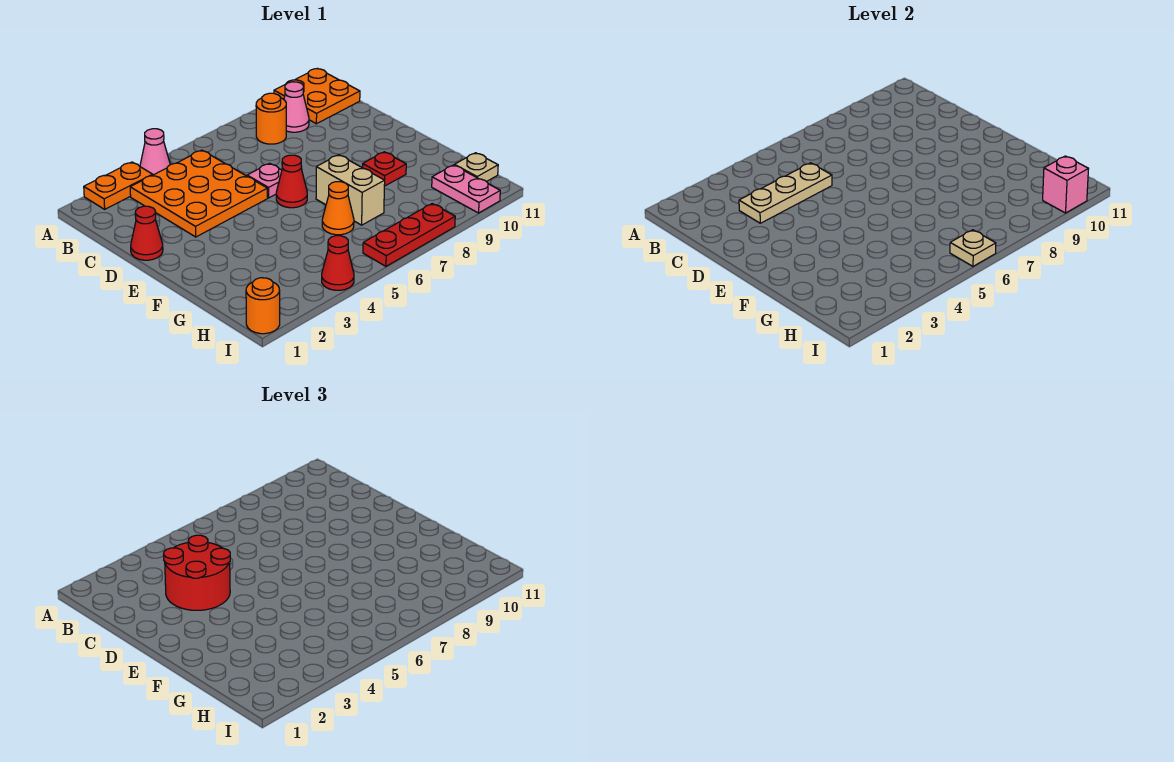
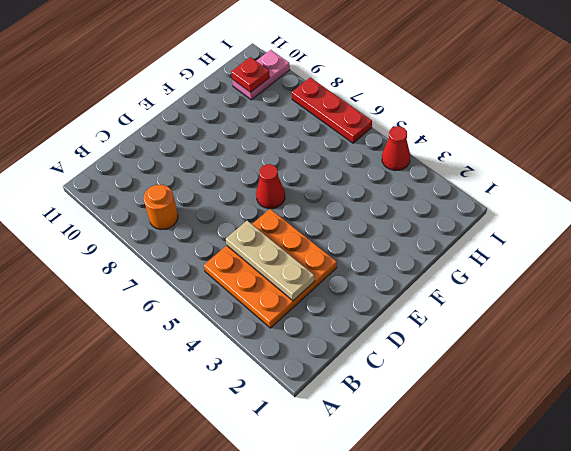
red 1x1 plate [231,57,270,92] -> red 1x1 plate moved to [363,152,406,186]
none -> orange 1x2 plate [84,162,153,209]
none -> pink 1x1 cone [140,129,170,175]
none -> orange 2x2 plate [274,69,360,124]

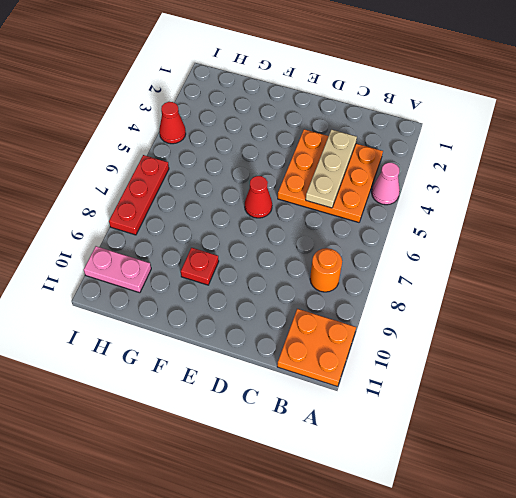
none -> orange 1x2 plate [84,162,153,209]
none -> pink 1x1 cone [284,82,309,132]
none -> red 1x1 cone [131,206,163,260]

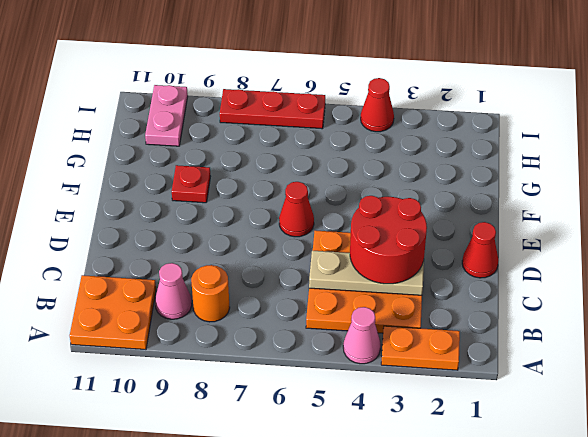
none -> pink 1x1 plate [247,163,282,198]
none -> tan 1x2 brick [316,155,385,225]
none -> orange 1x1 cone [322,182,354,235]

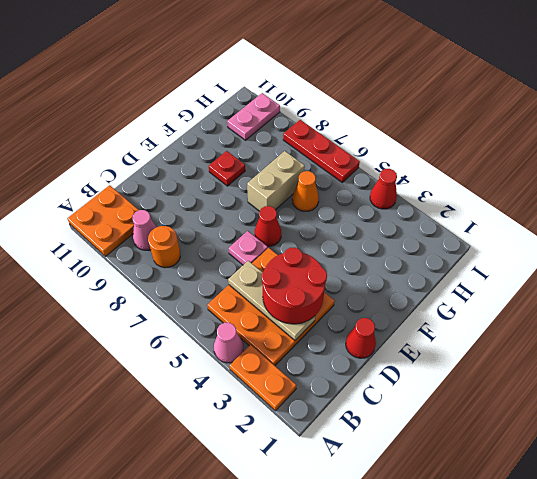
none -> tan 1x1 plate [454,153,498,182]
none -> orange 1x1 round brick [246,278,280,334]
none -> tan 1x1 plate [950,230,996,266]

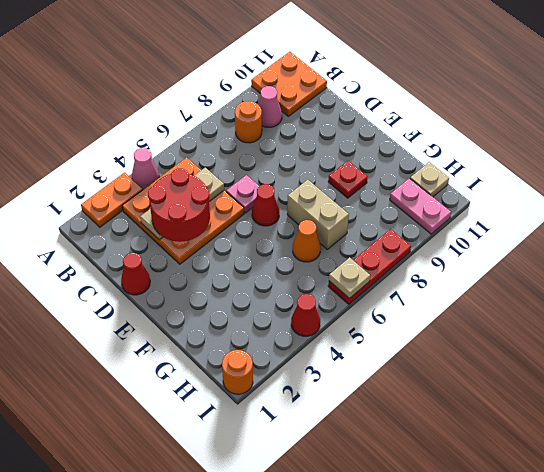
none -> pink 1x1 brick [1043,156,1088,213]

